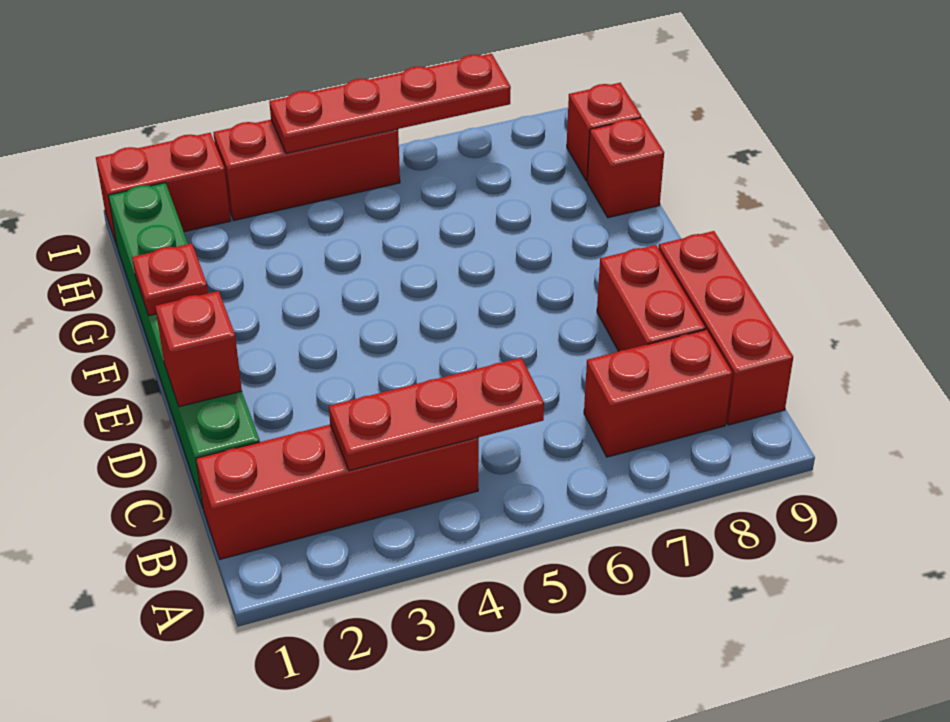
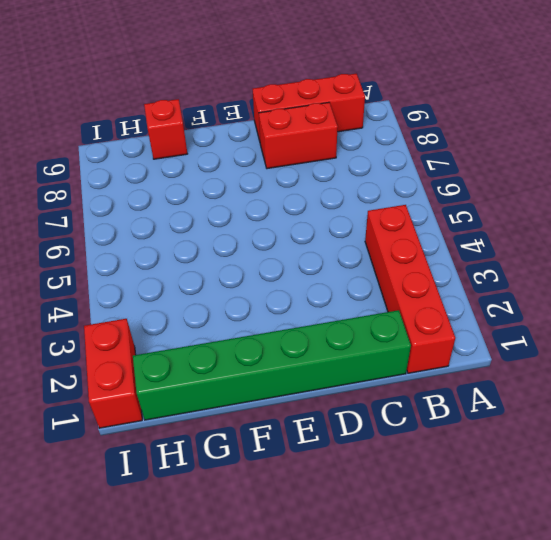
none -> red 1x2 brick [584,330,732,457]
none -> red 1x1 brick [567,83,641,181]
none -> red 1x3 brick [213,120,400,220]

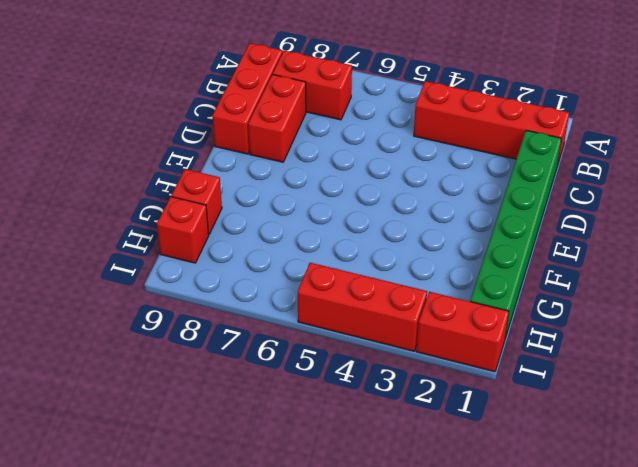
none -> red 1x3 plate [329,358,544,471]
none -> red 1x1 brick [155,291,242,407]
none -> red 1x1 plate [132,243,208,316]

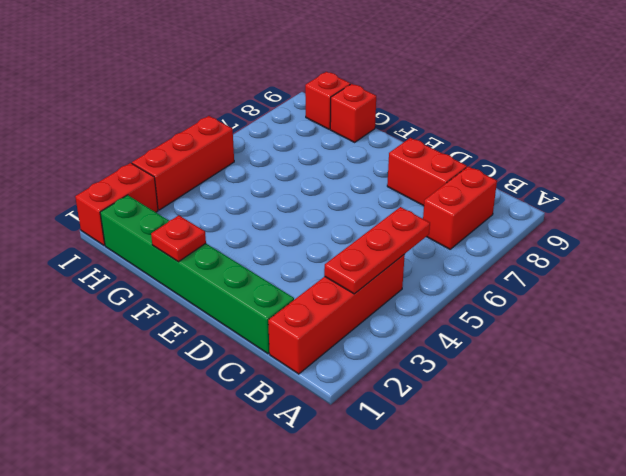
none -> red 1x3 brick [659,231,793,425]
none -> red 1x1 brick [155,291,242,407]
none -> red 1x4 plate [269,54,511,153]

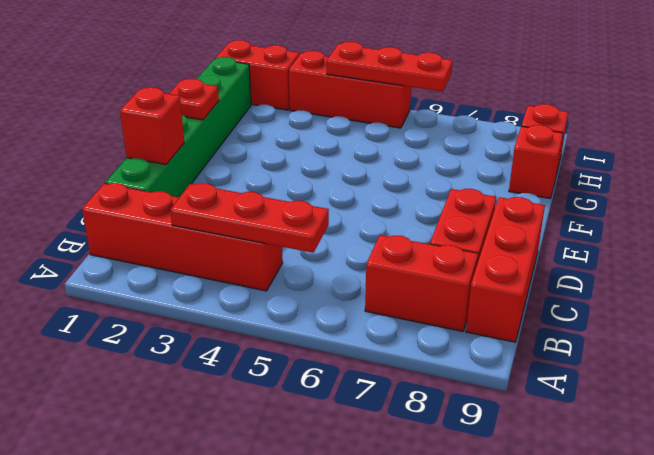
red 1x3 plate [327,42,452,92] -> red 1x4 plate [269,54,511,153]

